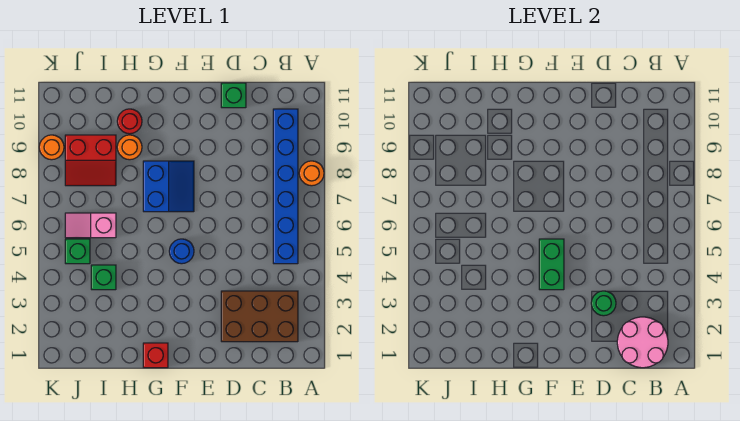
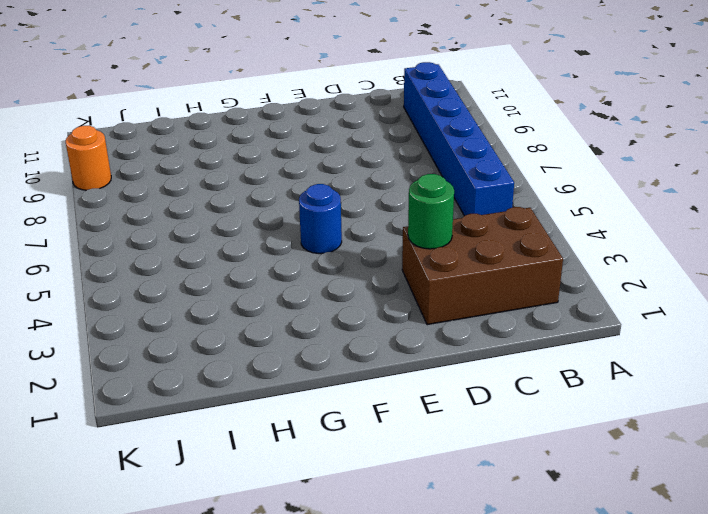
none -> orange 1x1 round brick [299,161,324,186]
none -> green 1x1 brick [221,83,246,108]
none -> blue 2x2 slope [143,161,194,212]

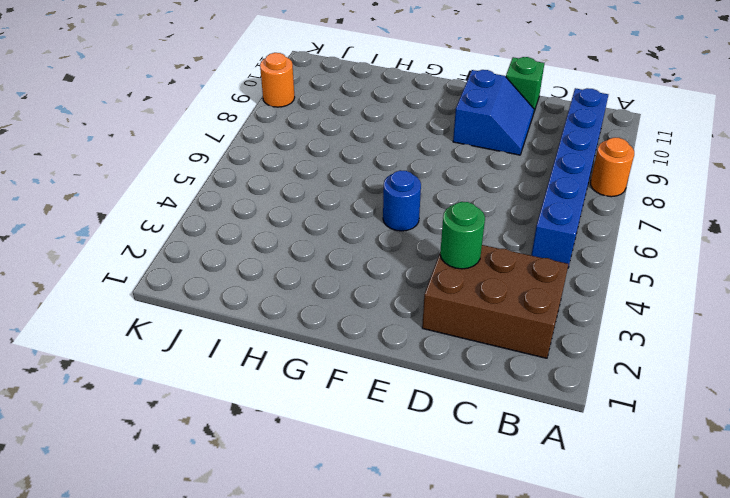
blue 2x2 slope [453,70,534,155] -> blue 2x2 slope moved to [143,161,194,212]
none -> red 1x1 brick [143,343,168,368]
none -> orange 1x1 round brick [117,135,142,160]
none -> red 1x1 round brick [117,109,142,134]

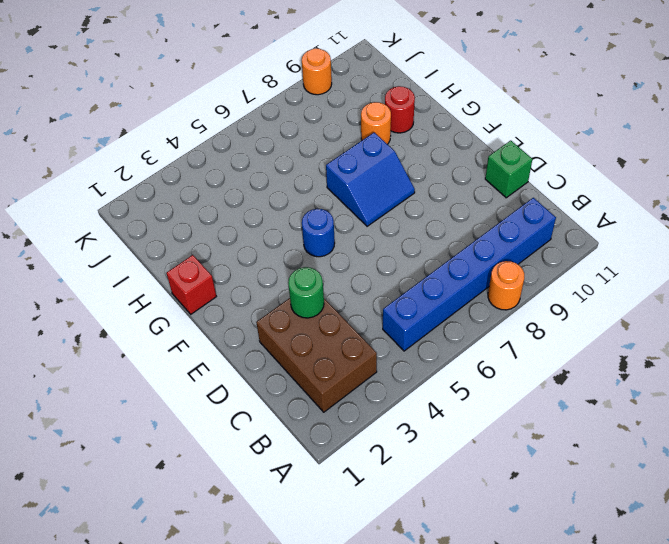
none -> green 1x1 brick [91,265,116,290]
none -> pink 1x2 slope [65,213,116,238]
none -> red 2x2 slope [65,135,116,186]

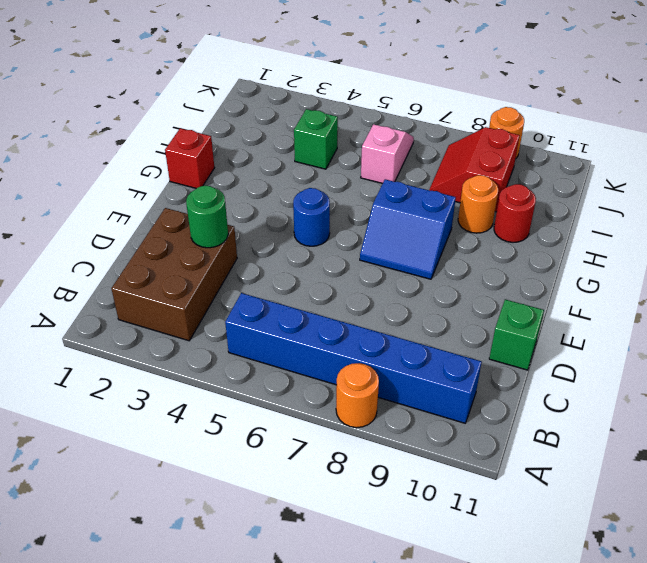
none -> green 1x1 brick [65,239,90,264]
none -> pink 2x2 round brick [617,317,668,368]
none -> green 1x2 brick [539,239,564,290]

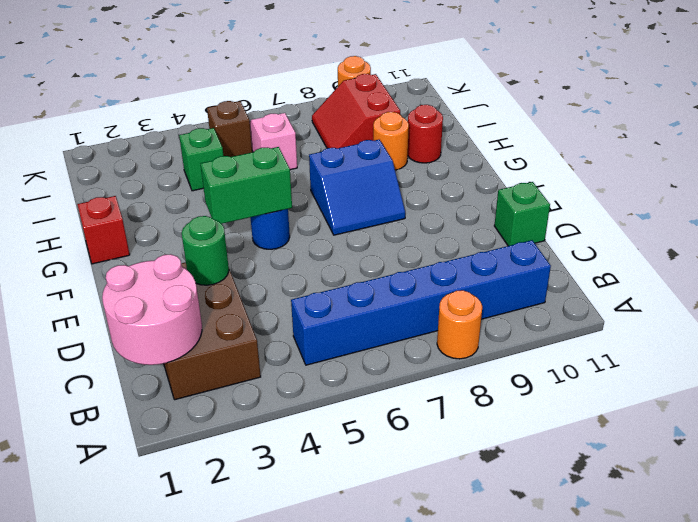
brown 1x1 brick [207,101,252,157] -> green 1x1 brick [65,239,90,264]

